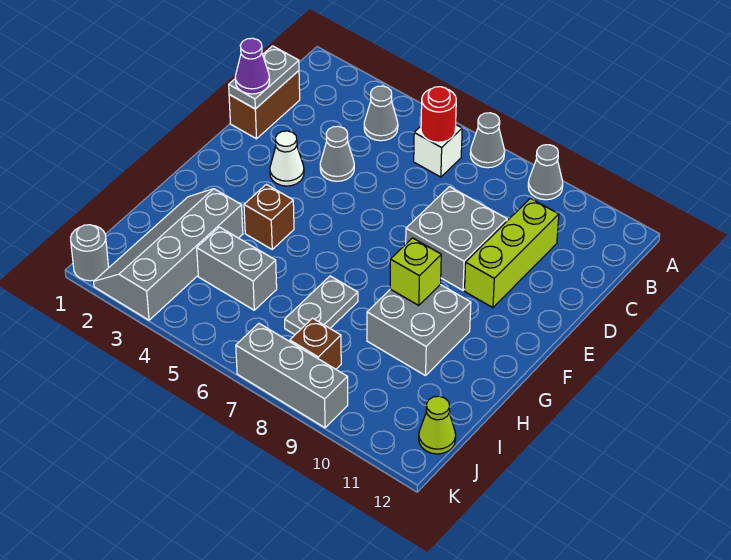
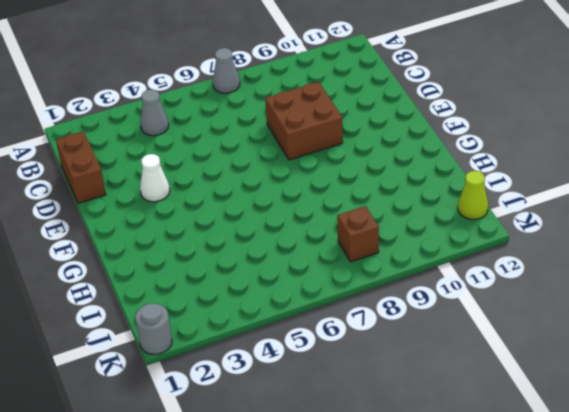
brown 2x2 brick [265,82,343,160] -> grey 2x2 brick [406,187,507,290]
none -> grey 1x1 cone [528,145,563,200]
none -> white 1x1 brick [414,125,462,177]
none -> lime 1x3 brick [465,198,559,308]

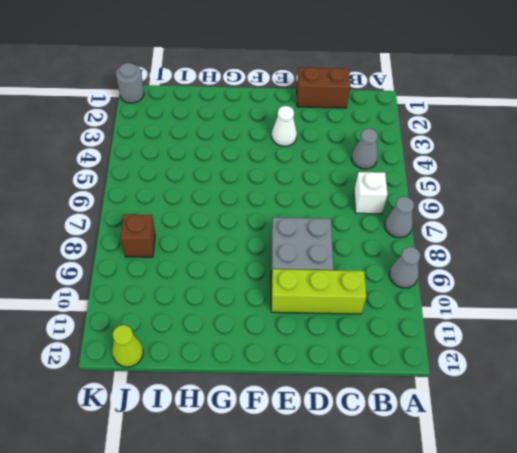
none -> grey 1x1 cone [320,126,354,181]
none -> brown 1x1 brick [244,184,294,249]
none -> grey 2x2 brick [367,285,471,376]

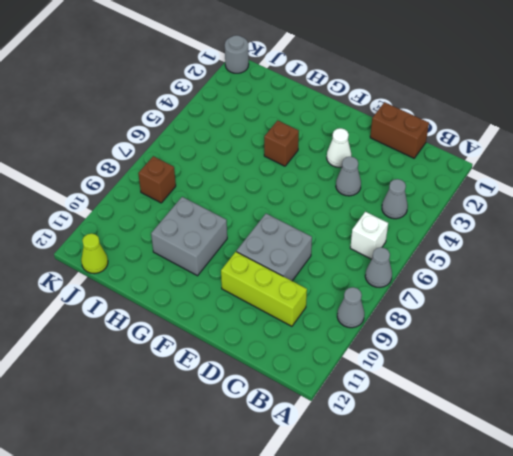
none -> grey 2x4 slope [94,189,243,320]
none -> grey 1x2 plate [285,276,358,334]
none -> grey 1x2 brick [197,227,277,310]

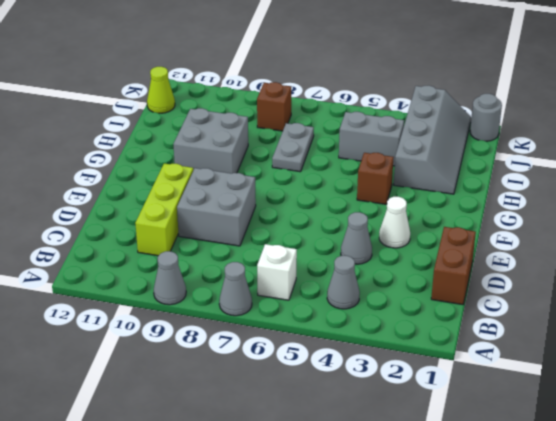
none -> grey 1x3 brick [236,324,348,428]
none -> red 1x1 round brick [421,87,456,142]
none -> grey 1x2 plate [229,46,299,109]

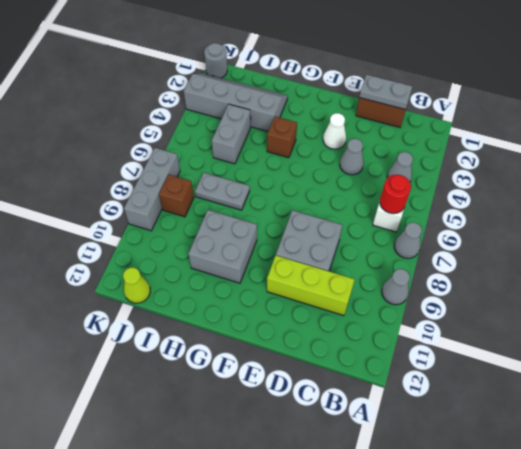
none -> lime 1x1 brick [390,238,441,306]
none -> purple 1x1 cone [235,38,270,94]

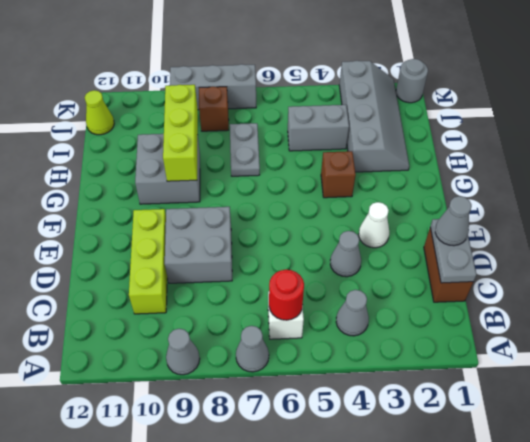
grey 1x1 cone [435,196,471,246] -> purple 1x1 cone [235,38,270,94]
lime 1x3 brick [163,85,198,181] -> lime 1x1 brick [390,238,441,306]

